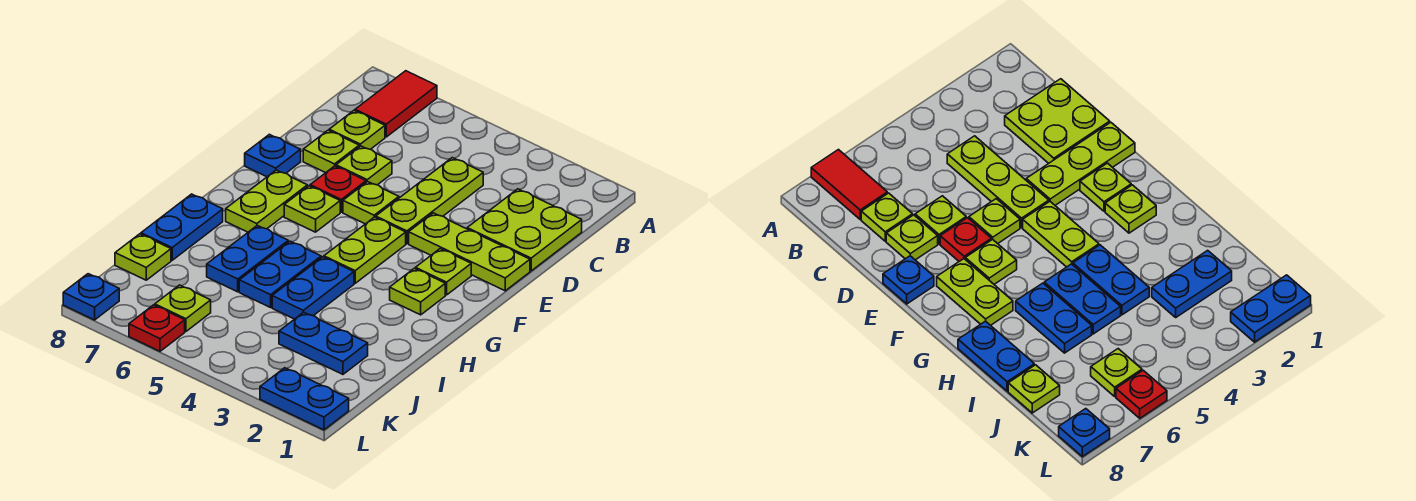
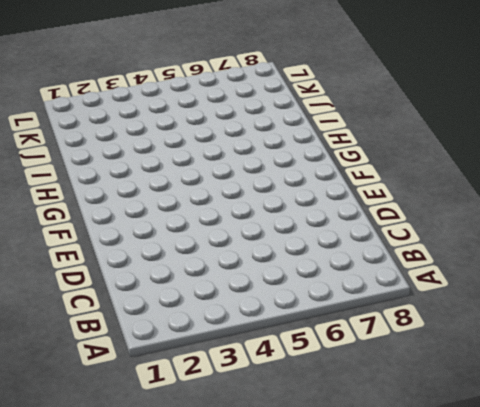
none -> red 1x2 tile [355,71,437,137]
none -> lime 2x2 plate [467,189,582,271]
none -> lime 1x3 plate [376,158,483,244]

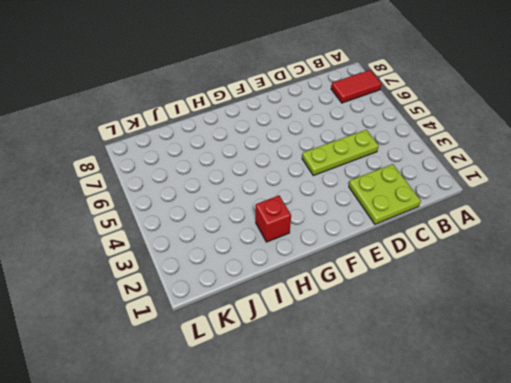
red 1x1 brick [256,196,291,242] -> none
none -> lime 1x1 plate [329,111,385,149]
none -> lime 1x1 plate [336,146,392,185]
none -> lime 1x1 plate [303,130,359,173]

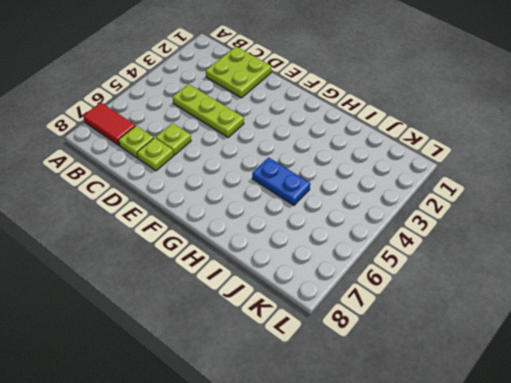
none -> lime 1x3 plate [409,213,530,291]
none -> lime 1x1 plate [343,182,399,224]
none -> red 1x1 plate [310,166,366,212]

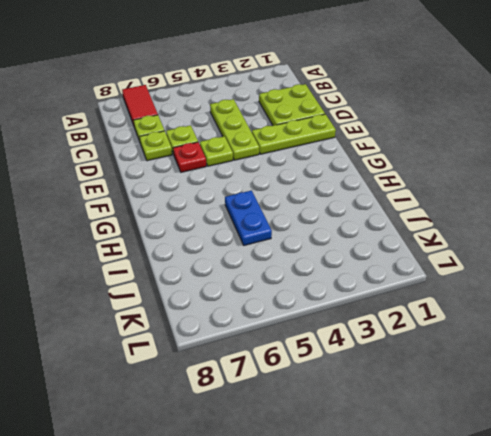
none -> blue 1x1 plate [245,134,301,177]
none -> lime 1x1 plate [415,249,471,295]
none -> lime 1x2 plate [324,217,406,283]

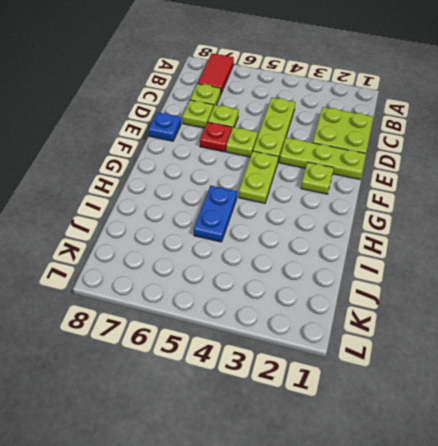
none -> lime 1x1 plate [284,186,340,232]
none -> lime 1x2 plate [226,170,307,232]
none -> lime 1x1 plate [390,268,445,315]

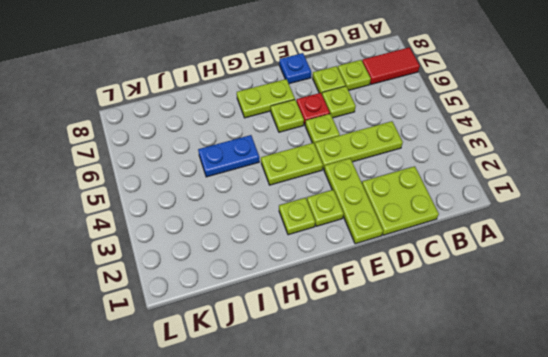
none -> blue 1x2 plate [272,257,354,319]
none -> blue 1x2 plate [207,226,288,292]
none -> blue 1x2 plate [141,194,223,260]

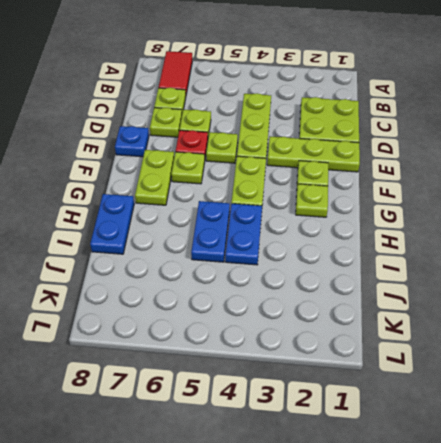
none -> blue 1x2 plate [207,226,288,292]
none -> blue 1x2 plate [279,312,368,374]
none -> lime 1x1 plate [115,234,171,280]

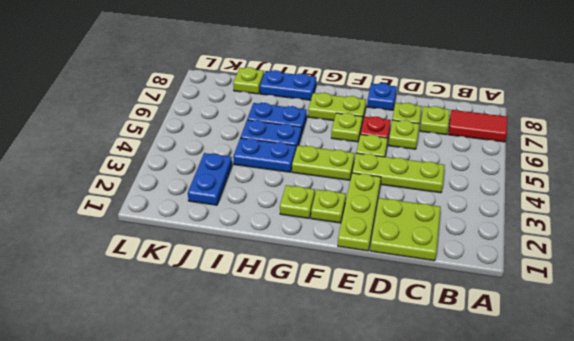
none -> lime 1x1 plate [155,285,211,331]
none -> blue 1x2 plate [260,368,349,430]
none -> red 1x1 plate [129,305,185,351]

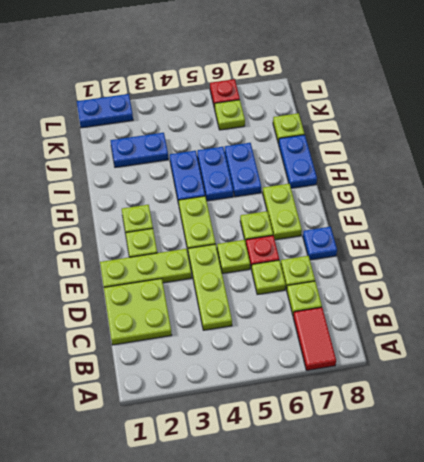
none -> blue 1x1 plate [63,274,119,320]

